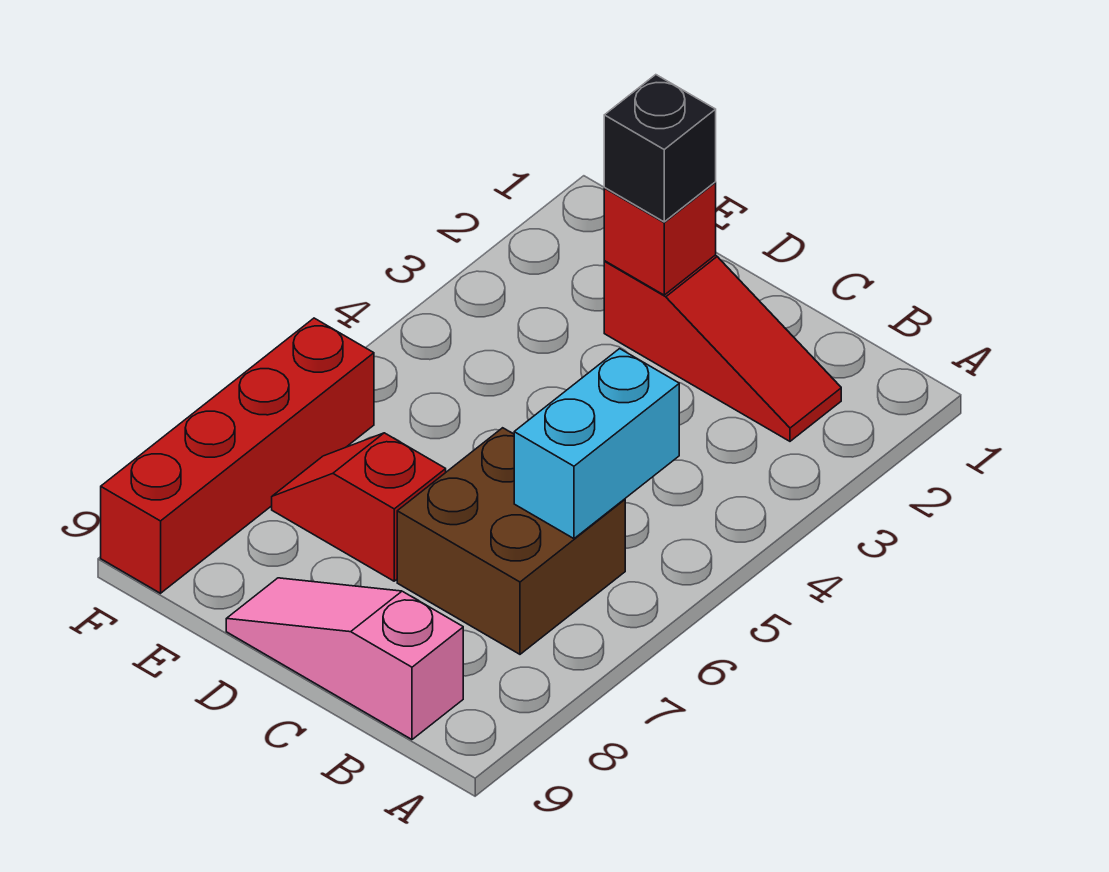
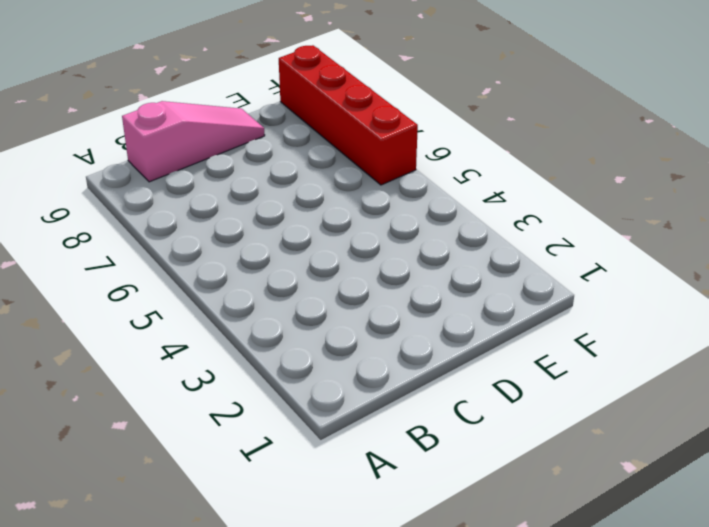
none -> red 1x3 slope [604,255,841,441]
none -> brown 2x2 brick [397,428,625,654]

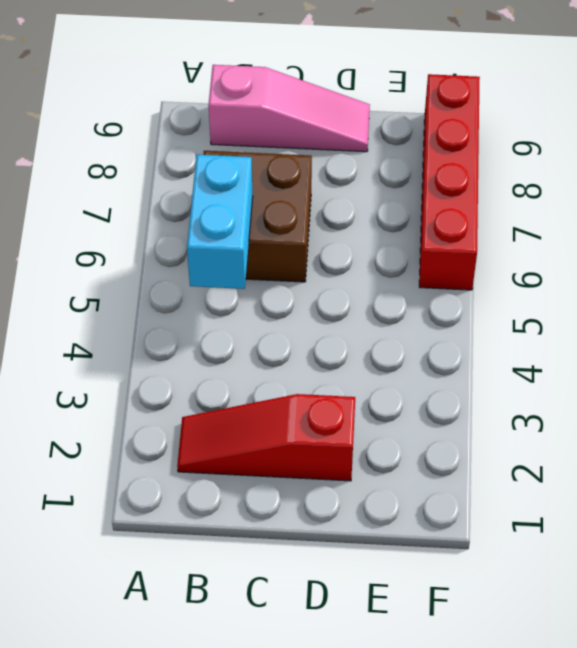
none -> red 1x2 slope [272,433,446,581]
none -> red 1x1 brick [604,183,716,295]

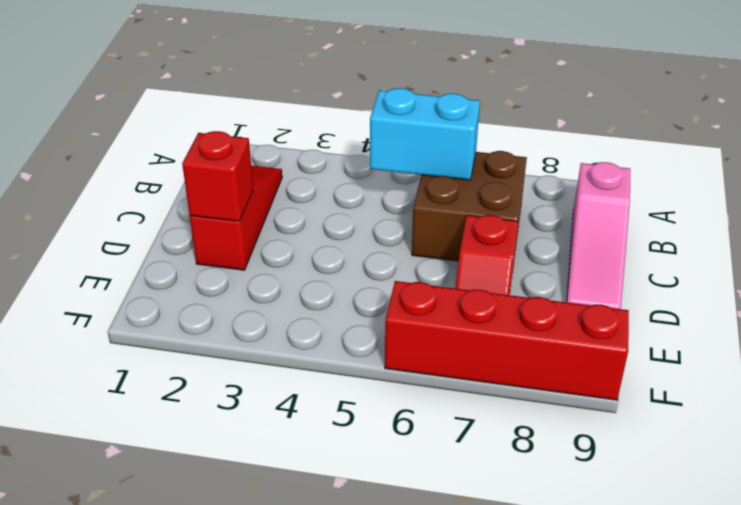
none -> black 1x1 brick [604,75,716,222]

